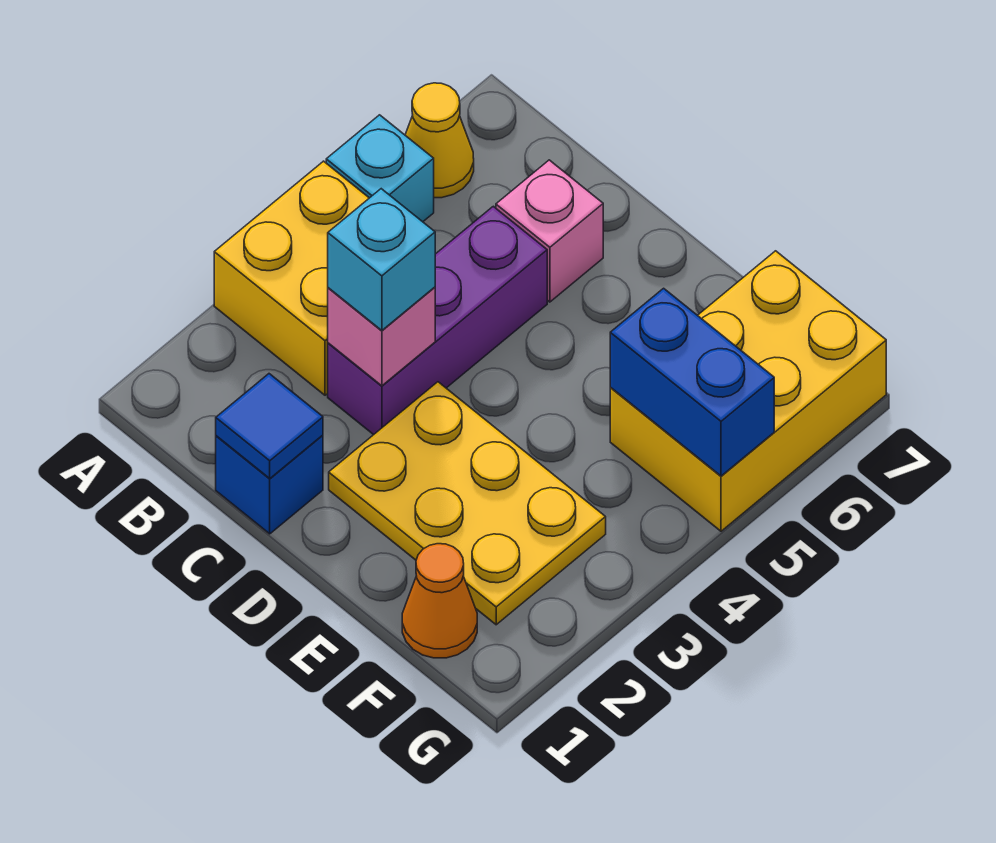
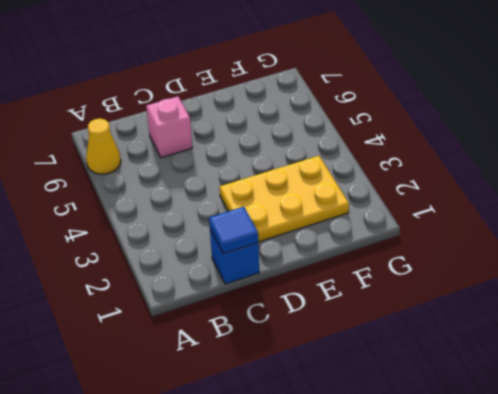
none -> yellow 2x2 brick [214,161,369,395]
none -> cyan 1x1 brick [326,115,434,222]
none -> purple 1x3 brick [328,206,547,435]

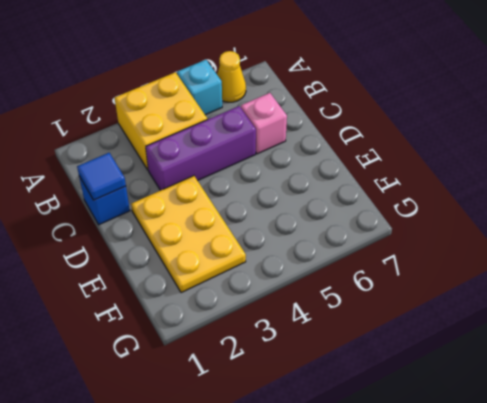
none -> orange 1x1 cone [402,544,477,658]
none -> yellow 2x3 brick [610,251,886,531]
none -> pink 1x1 brick [328,287,435,386]

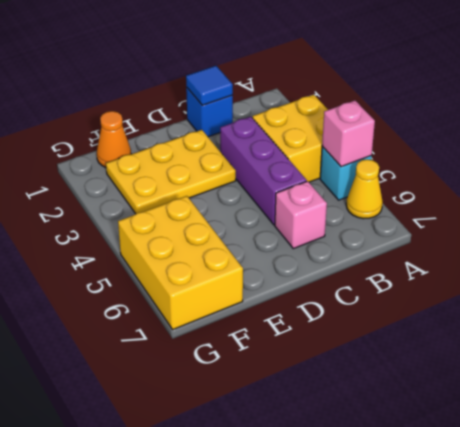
pink 1x1 brick [322,101,375,167] -> pink 1x1 brick moved to [328,287,435,386]
none -> blue 1x2 brick [610,288,774,476]
none -> cyan 1x1 brick [328,189,435,331]

